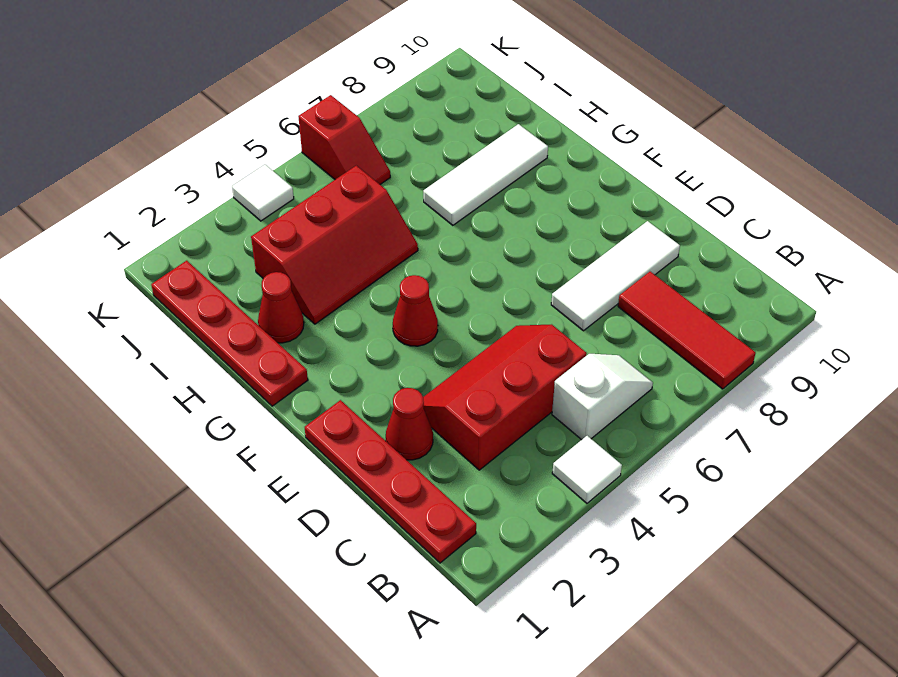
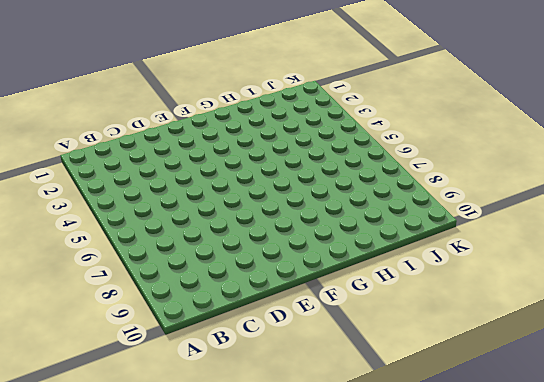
none -> white 1x1 tile [552,436,622,503]
none -> red 1x3 tile [618,272,756,389]
none -> red 1x4 plate [305,400,476,563]

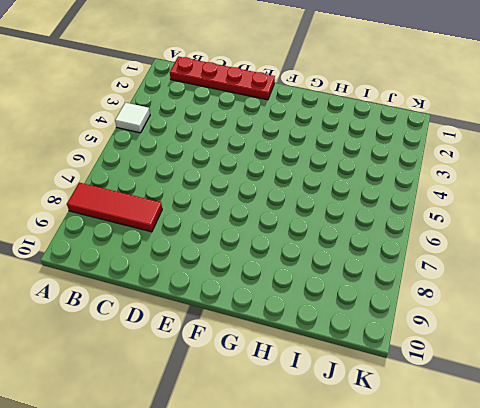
none -> white 1x2 slope [552,354,653,440]
none -> red 2x3 slope [423,325,587,470]
none -> red 1x1 cone [386,388,433,460]

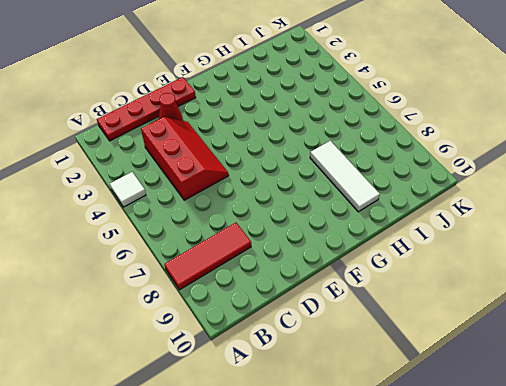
none -> white 1x2 slope [552,354,653,440]
none -> white 1x3 tile [551,221,680,331]
none -> red 1x1 cone [393,275,438,346]

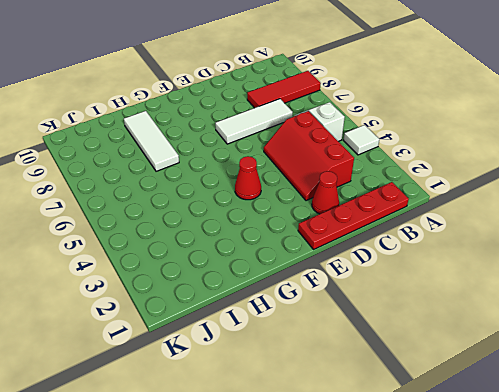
white 1x3 tile [215,99,293,144] -> white 1x3 tile turned to [551,221,680,331]
none -> red 1x4 plate [151,261,308,406]
none -> red 1x1 cone [258,272,304,343]
none -> red 2x3 slope [251,166,418,324]

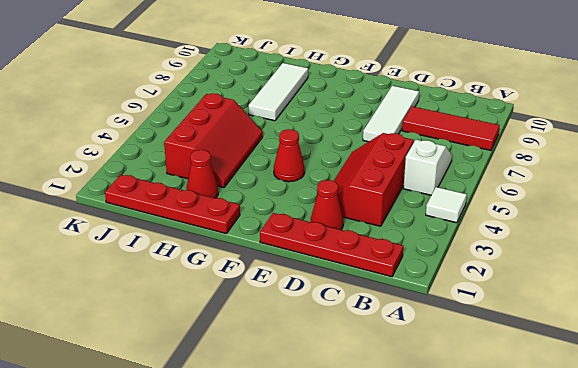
none -> red 1x2 slope [298,95,390,184]
none -> white 1x1 tile [232,165,294,221]

